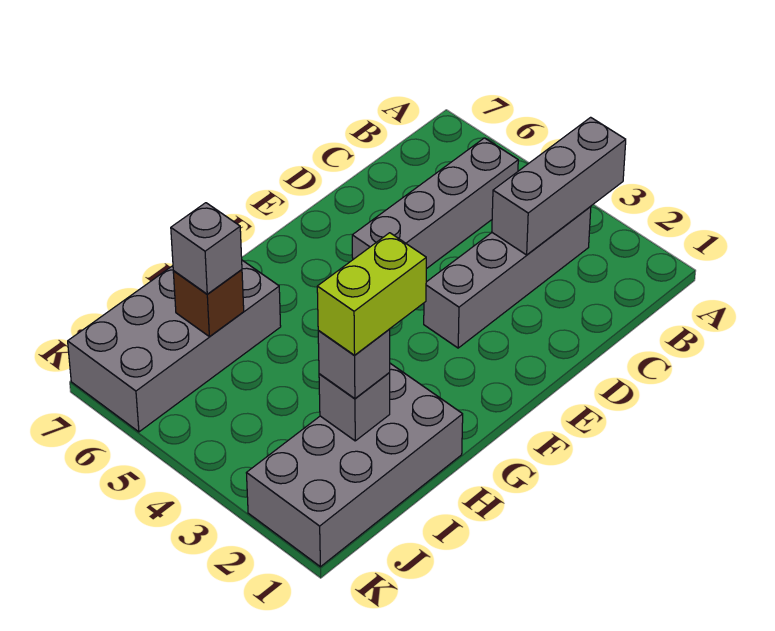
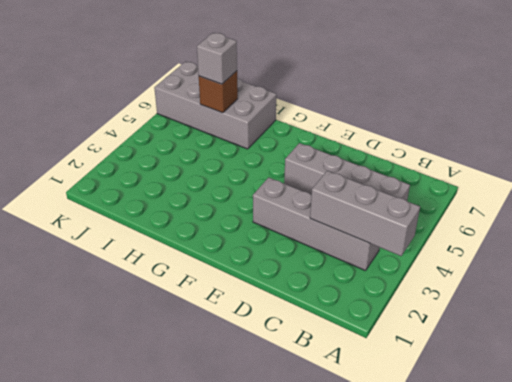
none -> grey 2x4 brick [247,363,463,567]
none -> grey 1x1 brick [319,373,390,441]

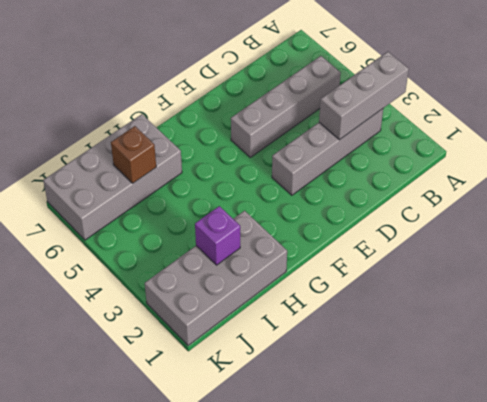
purple 1x1 brick [195,206,240,265] -> grey 1x1 brick [319,373,390,441]
none -> grey 1x1 brick [318,330,390,399]
none -> grey 1x1 brick [171,203,242,294]

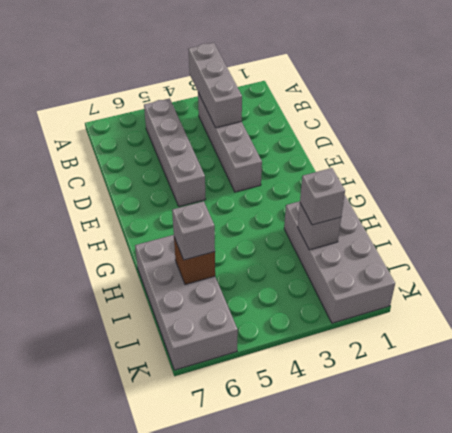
none -> lime 1x2 brick [317,233,426,355]

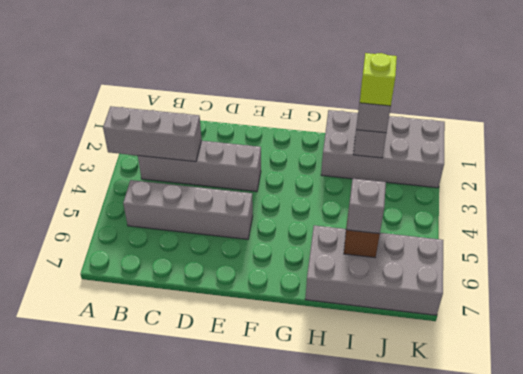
lime 1x1 brick [360,53,397,106] -> lime 1x2 brick [317,233,426,355]

